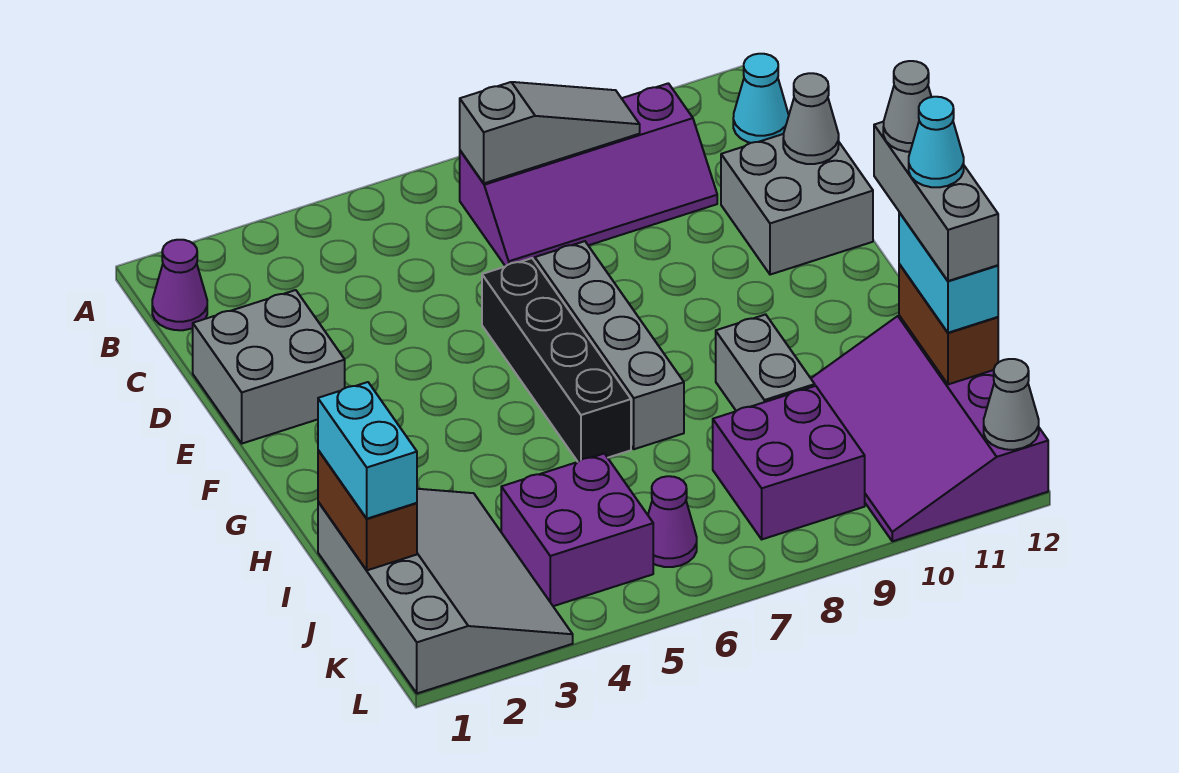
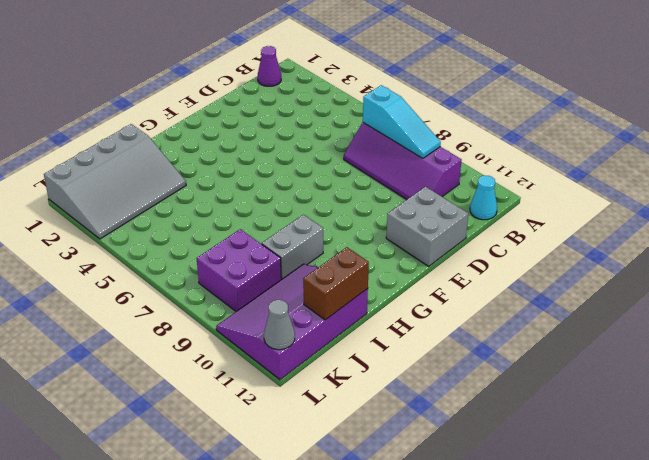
cyan 1x3 slope [363,85,441,158] -> grey 1x3 slope [460,82,640,183]
none -> grey 2x2 brick [193,290,345,443]
none -> black 1x4 brick [482,258,631,462]
none -> grey 1x4 brick [535,241,684,449]

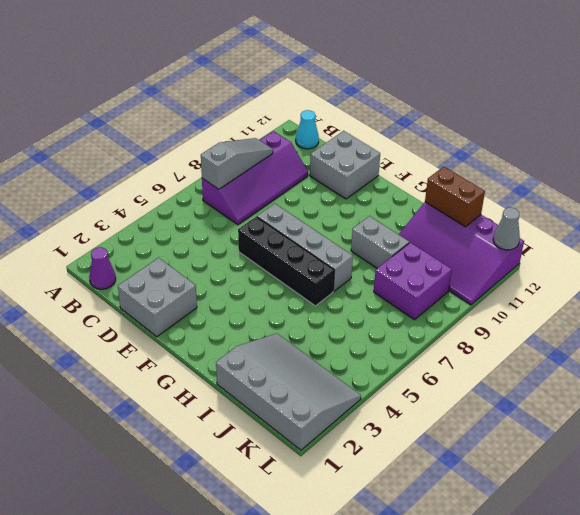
none -> purple 2x2 brick [501,454,653,606]
none -> purple 1x1 cone [648,476,697,567]
none -> grey 1x1 cone [783,73,839,164]

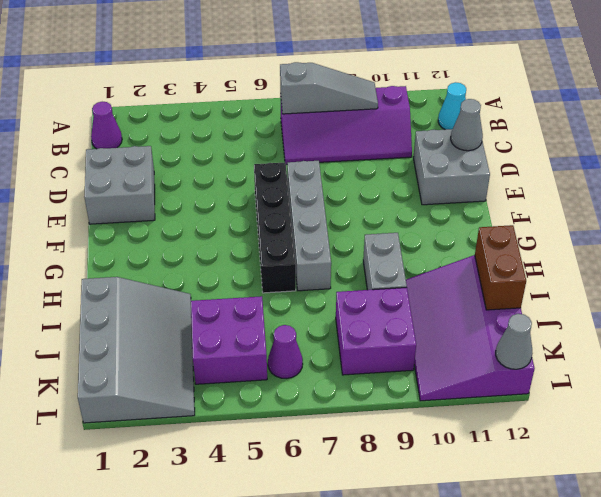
none -> brown 1x2 brick [318,450,417,570]
none -> cyan 1x2 brick [318,382,417,519]
none -> cyan 1x2 brick [899,212,998,333]

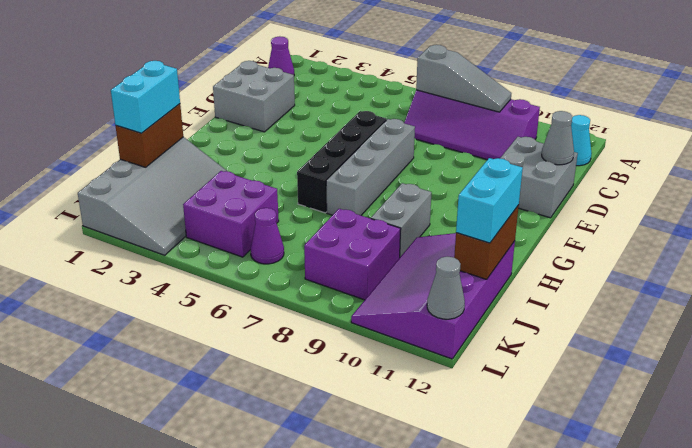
none -> grey 1x3 brick [874,122,998,281]
none -> grey 1x1 cone [883,61,931,152]
none -> cyan 1x1 cone [909,97,964,187]

